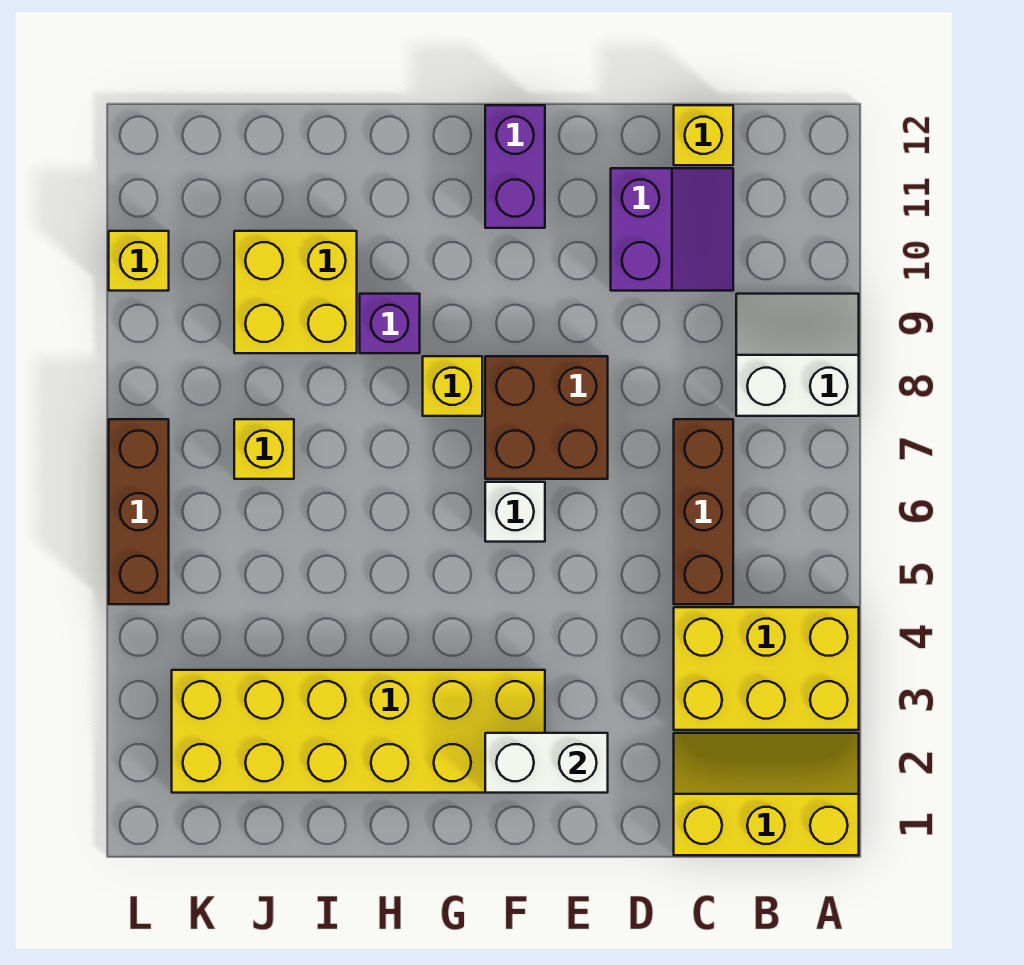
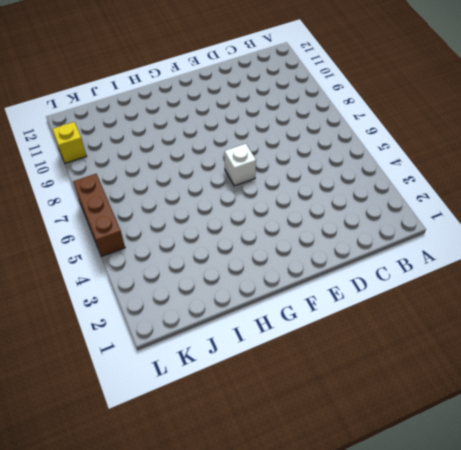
none -> yellow 2x3 slope [674,733,859,855]
none -> yellow 2x3 brick [674,607,859,730]
none -> white 2x2 slope [736,294,859,416]

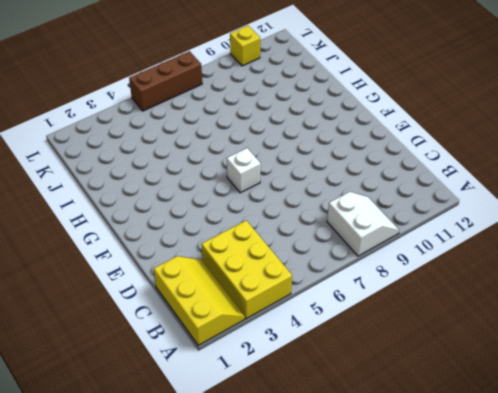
none -> brown 1x3 brick [674,419,733,604]
none -> purple 2x2 slope [611,168,733,291]
none -> yellow 1x1 brick [674,105,733,165]

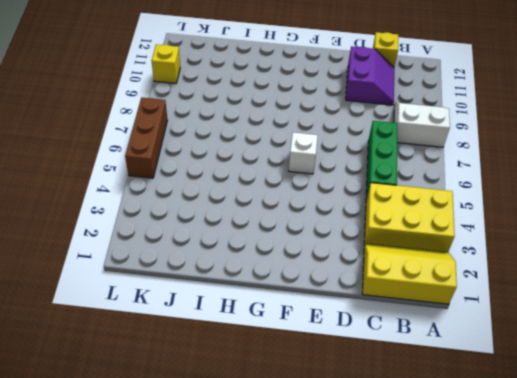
green 1x3 brick [366,121,397,199] -> brown 1x3 brick [674,419,733,604]
none -> brown 2x2 brick [485,356,608,479]
none -> yellow 2x6 brick [172,670,545,793]
none -> purple 1x2 brick [485,105,545,228]

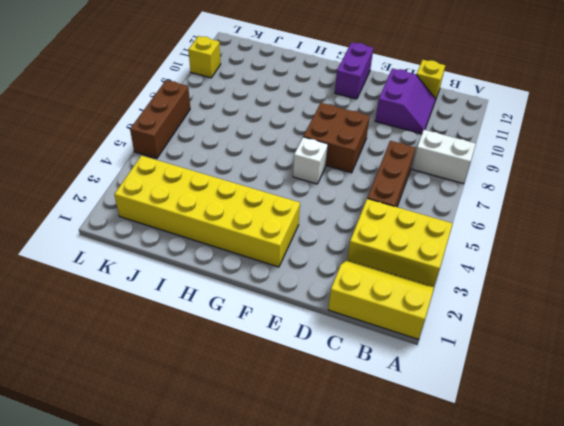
none -> yellow 1x1 brick [423,356,482,416]
none -> purple 1x1 brick [360,294,420,353]
none -> yellow 2x2 brick [234,231,357,353]

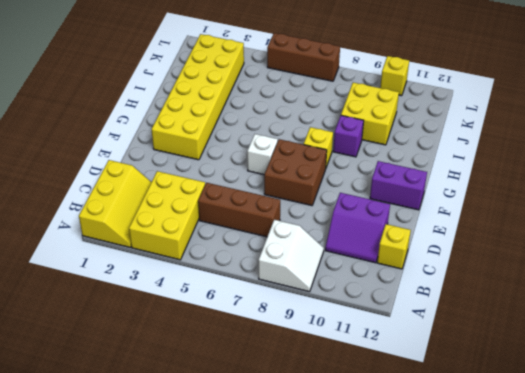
none -> yellow 1x1 brick [234,419,294,479]
none -> white 1x2 brick [485,733,608,793]

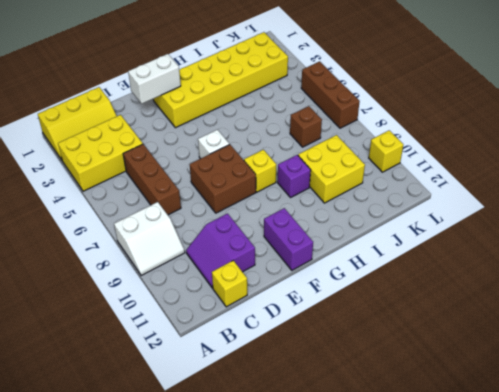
brown 1x1 brick [290,106,322,147] -> yellow 1x1 brick [234,419,294,479]

